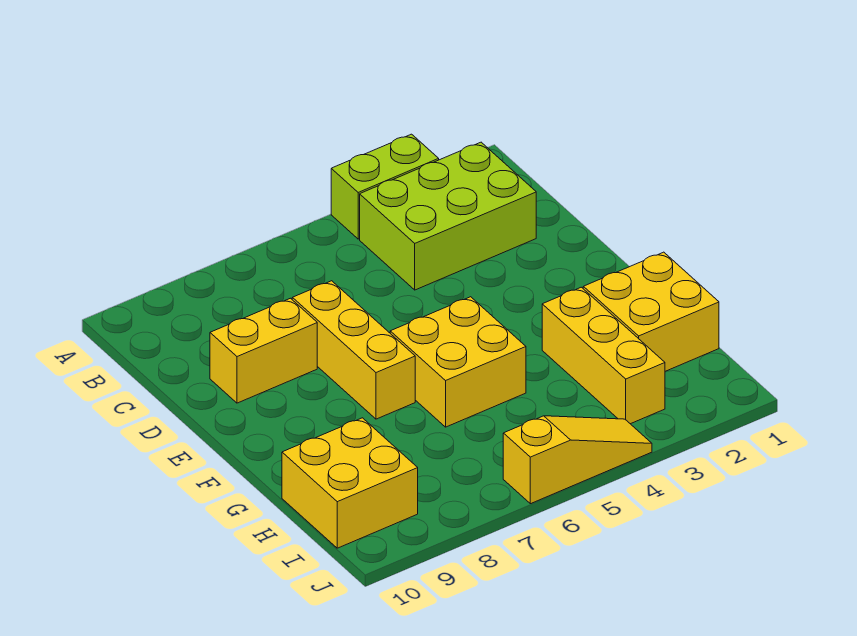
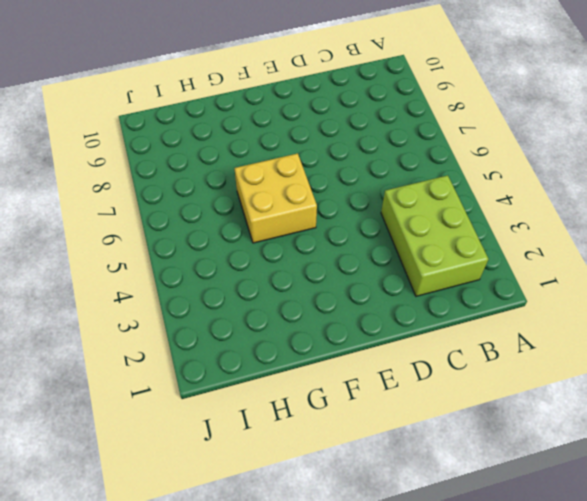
none -> lime 1x2 brick [331,134,439,239]
none -> yellow 1x3 brick [292,281,415,419]

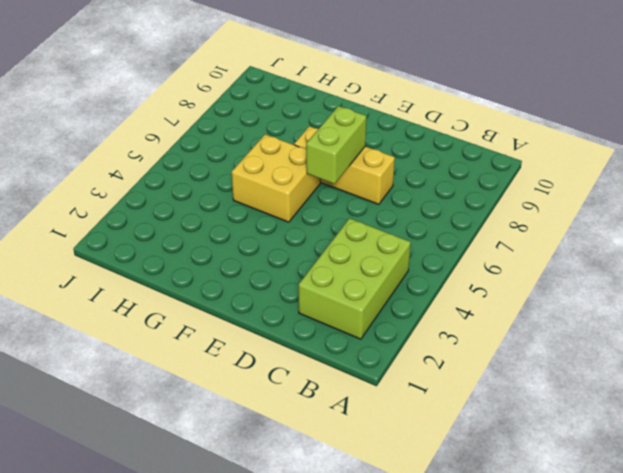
lime 1x2 brick [306,106,366,184] -> lime 1x2 brick moved to [331,134,439,239]
none -> yellow 1x2 brick [210,298,317,403]
none -> yellow 2x2 brick [583,252,719,371]

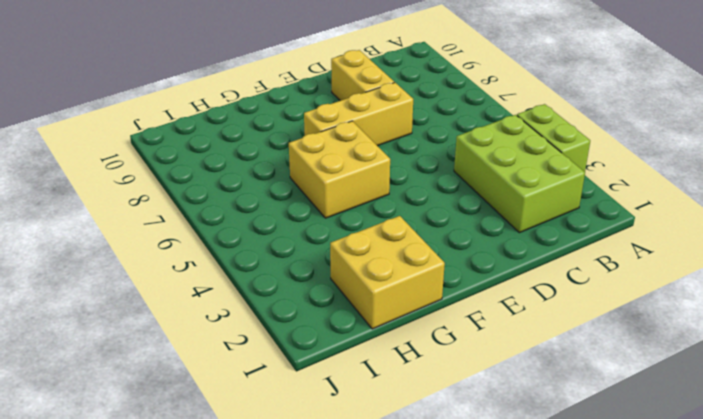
none -> yellow 1x3 brick [542,287,665,424]
none -> yellow 2x2 brick [282,418,418,548]

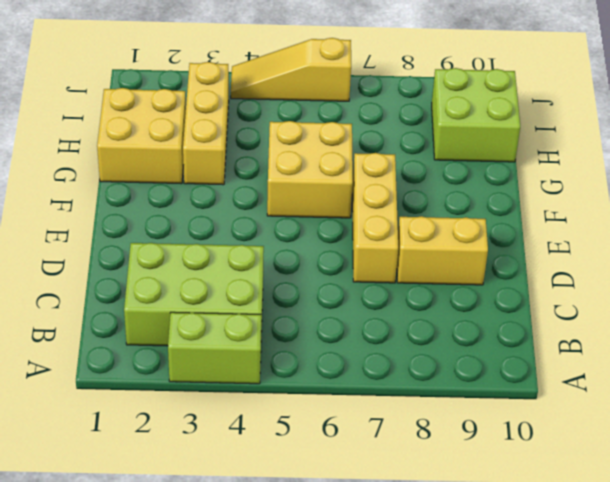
lime 2x2 brick [432,68,520,162] -> yellow 2x2 brick [282,418,418,548]

